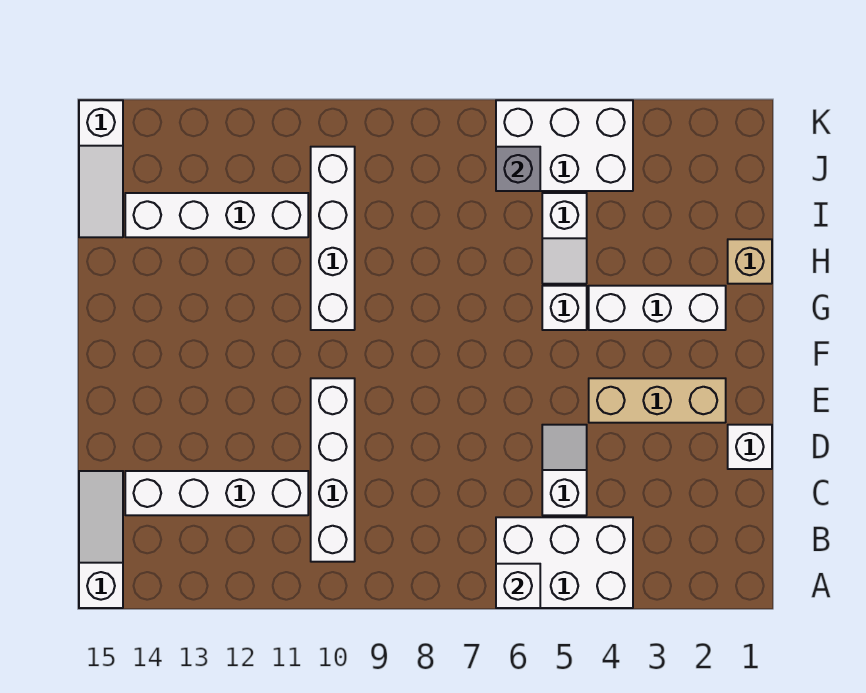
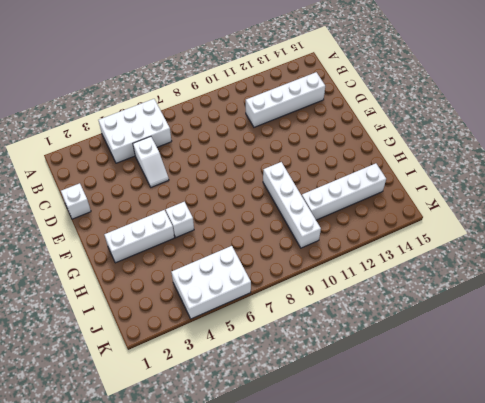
none -> white 1x3 slope [79,471,123,608]
none -> white 1x4 brick [311,378,355,562]
none -> tan 1x3 brick [589,378,726,423]

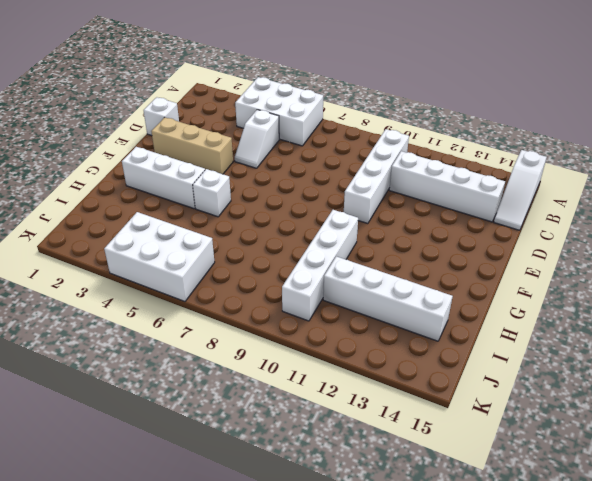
none -> tan 1x1 brick [728,239,772,284]
none -> white 1x2 slope [542,193,587,284]
none -> white 1x3 slope [79,100,123,237]

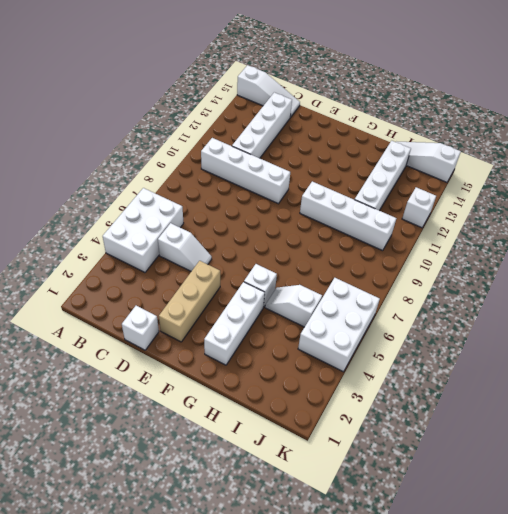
white 1x1 brick [402,187,436,228] -> white 1x1 brick moved to [496,564,540,608]
none -> tan 1x1 brick [728,239,772,284]
none -> grey 1x1 brick [496,147,540,191]

